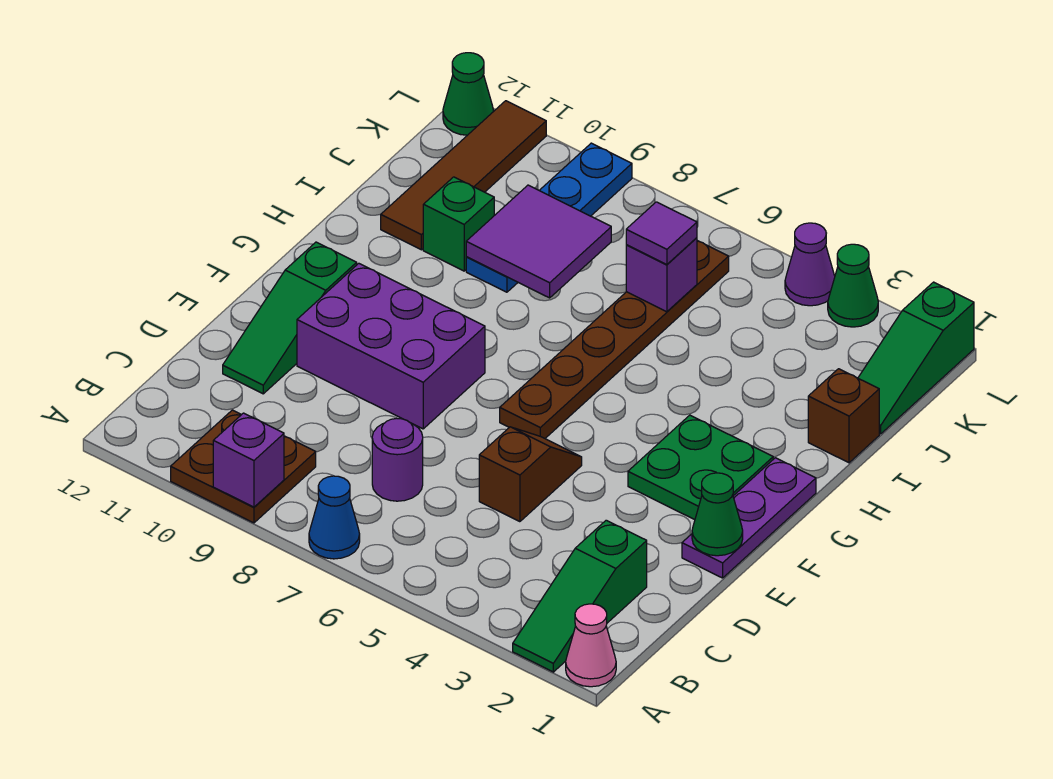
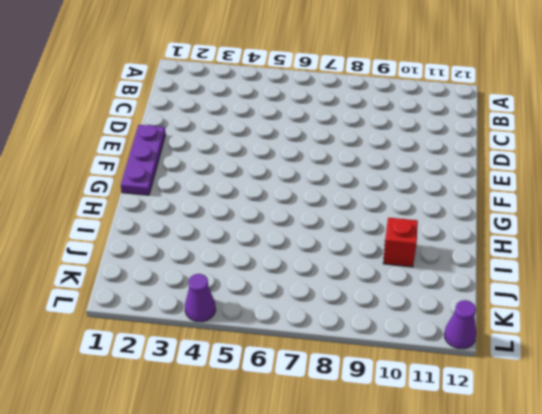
red 1x1 brick [383,218,418,267] -> green 1x1 brick [423,177,494,271]
purple 1x1 cone [444,300,477,349] -> green 1x1 cone [443,53,493,135]
none -> pink 1x1 cone [566,604,616,687]
none -> green 1x3 slope [513,520,647,672]
none -> blue 1x1 cone [309,476,360,559]

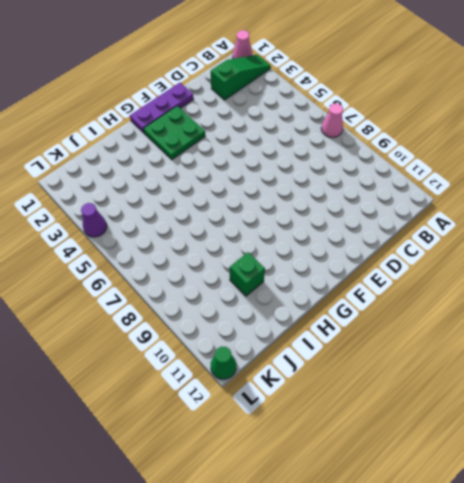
pink 1x1 cone [321,104,343,138] -> blue 1x1 cone [309,476,360,559]
none -> brown 2x2 plate [171,410,316,523]
none -> purple 1x1 round brick [372,418,423,501]
none -> brown 1x2 slope [479,427,582,522]

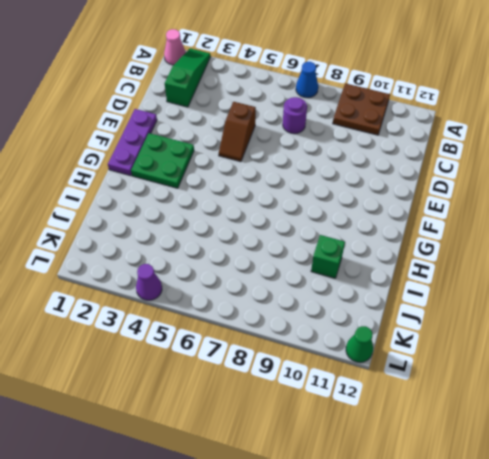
none -> green 1x3 slope [223,242,357,394]
none -> purple 2x3 brick [297,263,485,429]
none -> brown 1x6 plate [500,241,729,438]

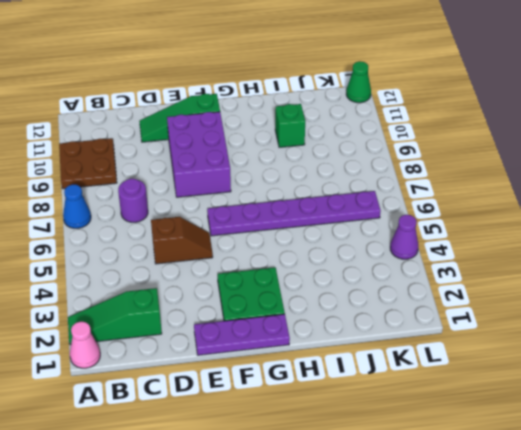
purple 1x6 plate [207,191,381,236] -> brown 1x6 plate [500,241,729,438]
none -> brown 1x1 brick [808,369,879,463]
none -> blue 1x4 plate [466,143,632,292]
none -> brown 1x4 tile [381,101,546,250]

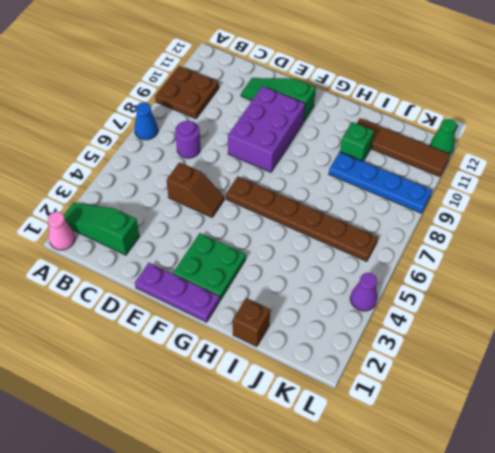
none -> green 1x3 slope [858,282,974,434]
none -> green 1x1 cone [828,244,878,327]
none -> purple 1x1 brick [213,413,284,507]

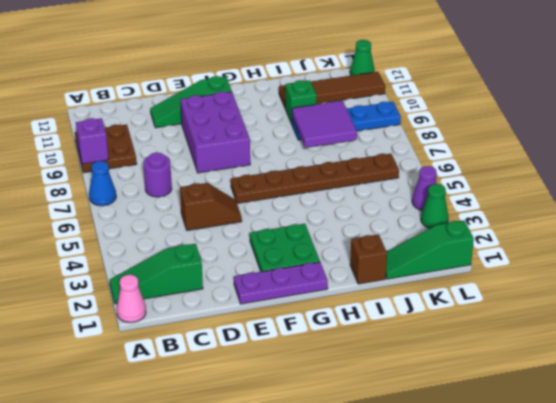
none -> green 1x1 cone [692,473,743,556]
none -> purple 1x1 brick [626,238,697,312]
none -> purple 1x1 tile [626,202,697,265]

